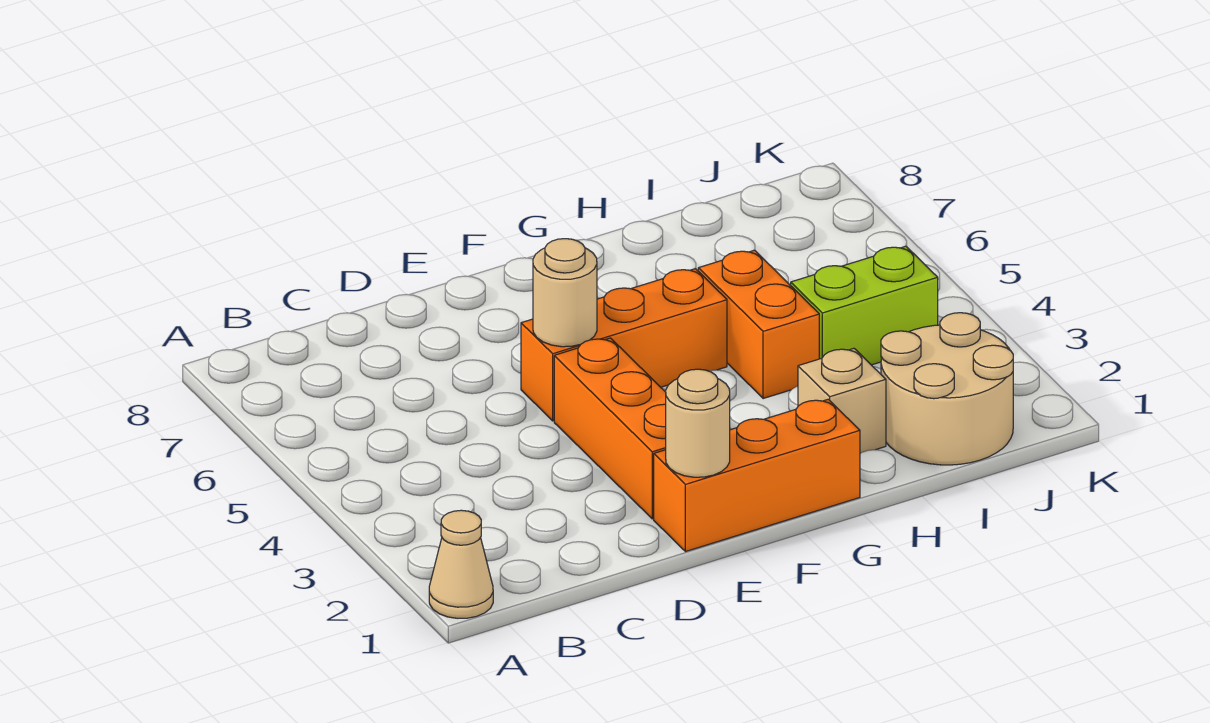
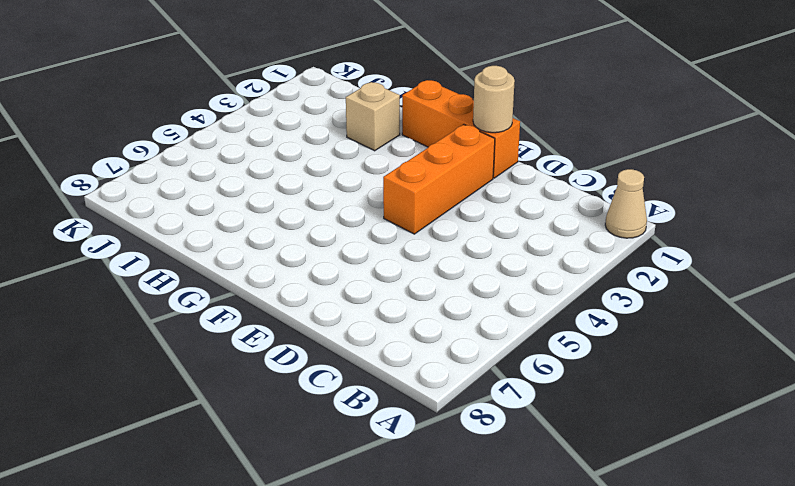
none -> orange 1x3 brick [521,269,727,421]
none -> orange 1x2 brick [698,250,819,399]

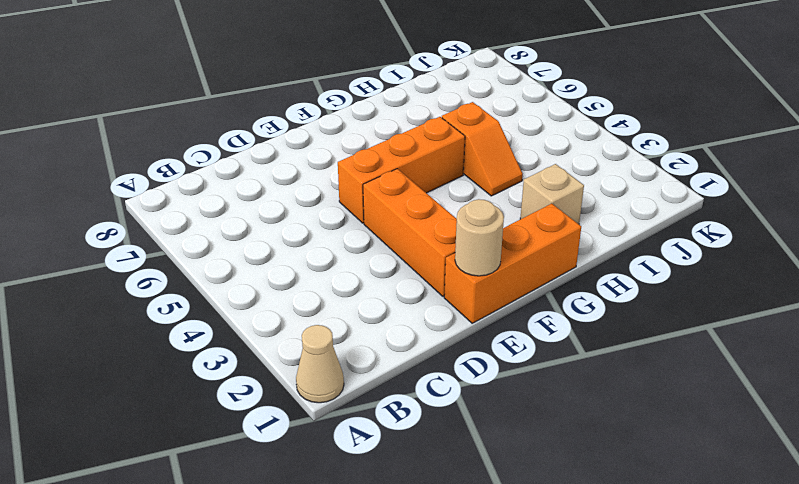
orange 1x2 slope [442,102,523,196] -> orange 1x2 brick [698,250,819,399]
none -> tan 2x2 round brick [881,313,1013,465]
none -> lime 1x2 brick [791,246,938,365]

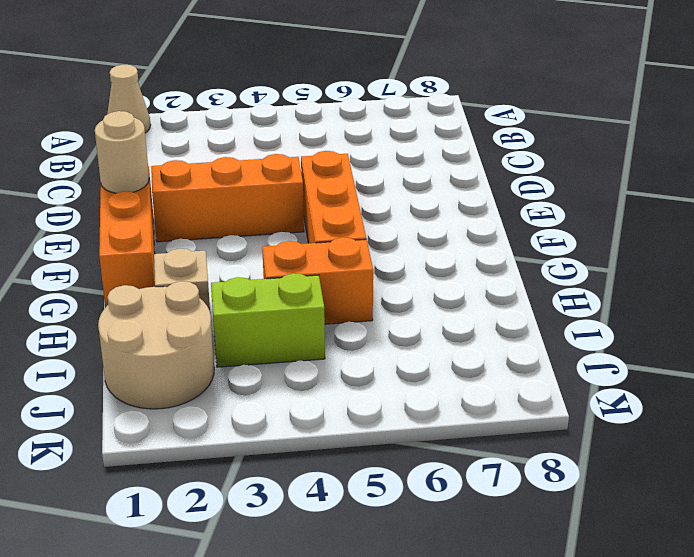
lime 1x2 brick [211,273,325,367] -> lime 1x2 brick turned to [791,246,938,365]
none -> tan 1x1 round brick [533,239,597,347]

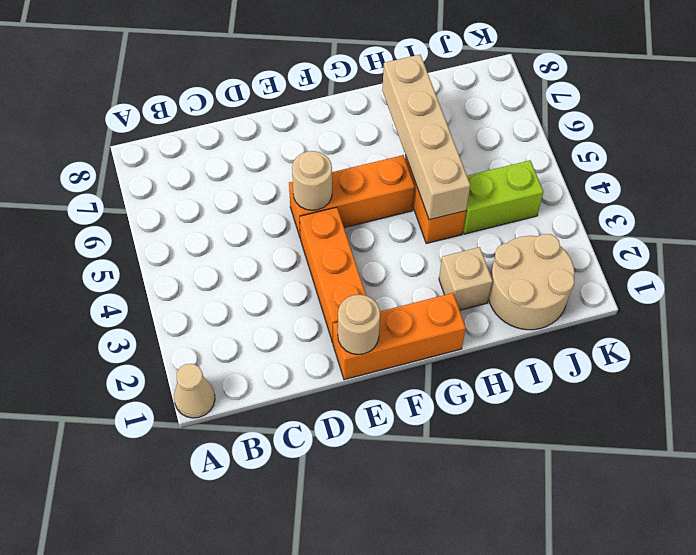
tan 1x4 brick [382,55,470,220] -> none

